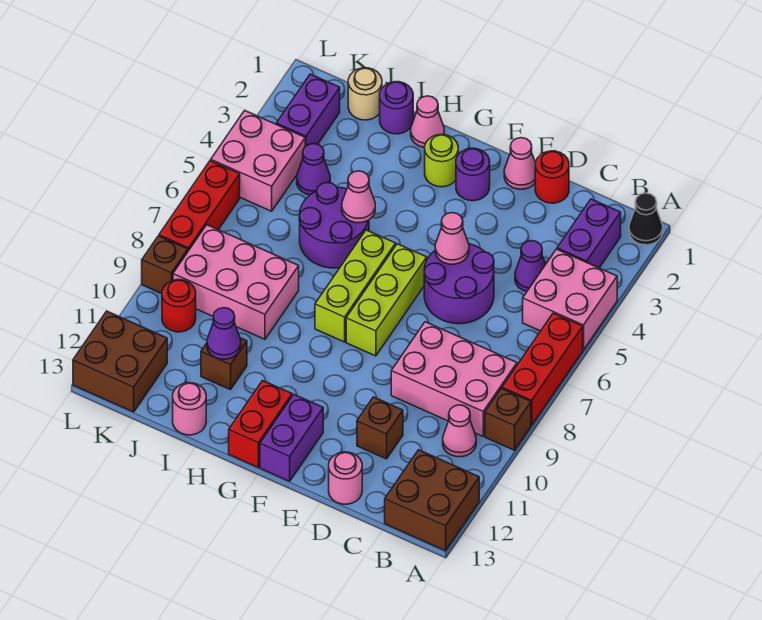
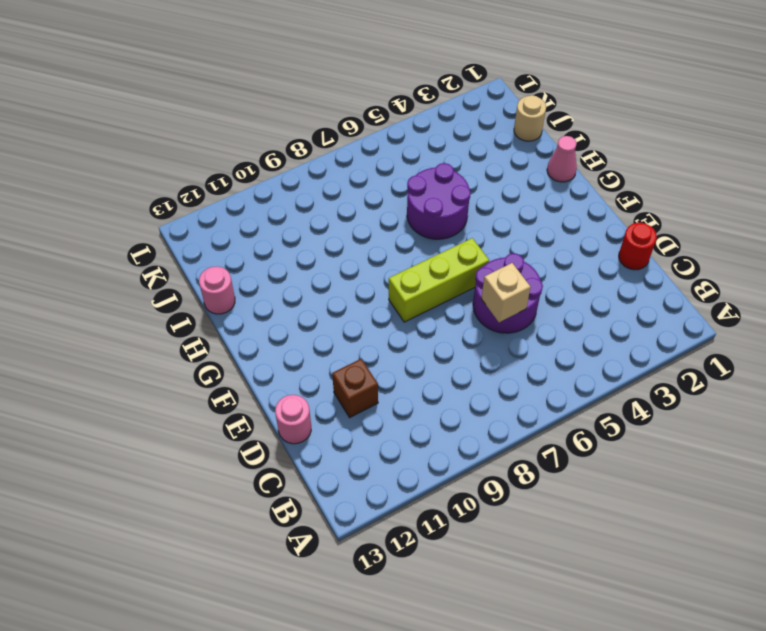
tan 1x1 brick [481,263,531,322] -> none
none -> black 1x1 cone [629,193,663,245]
none -> pink 2x2 brick [523,249,617,350]
none -> red 1x3 brick [502,313,583,425]
none -> brown 1x1 brick [485,389,531,450]

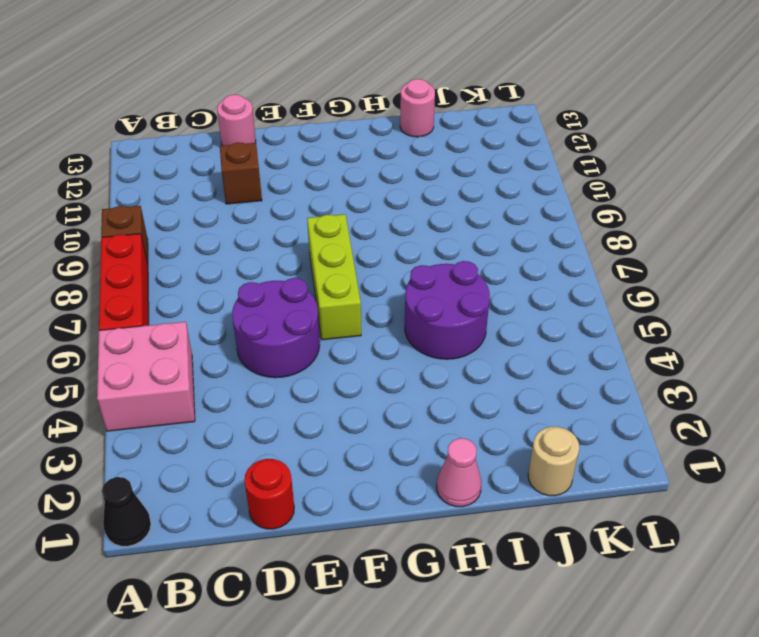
none -> brown 2x2 brick [385,450,479,551]
none -> purple 1x2 brick [557,199,621,268]
none -> pink 2x3 brick [391,322,517,436]
none -> pink 1x1 cone [443,405,476,457]

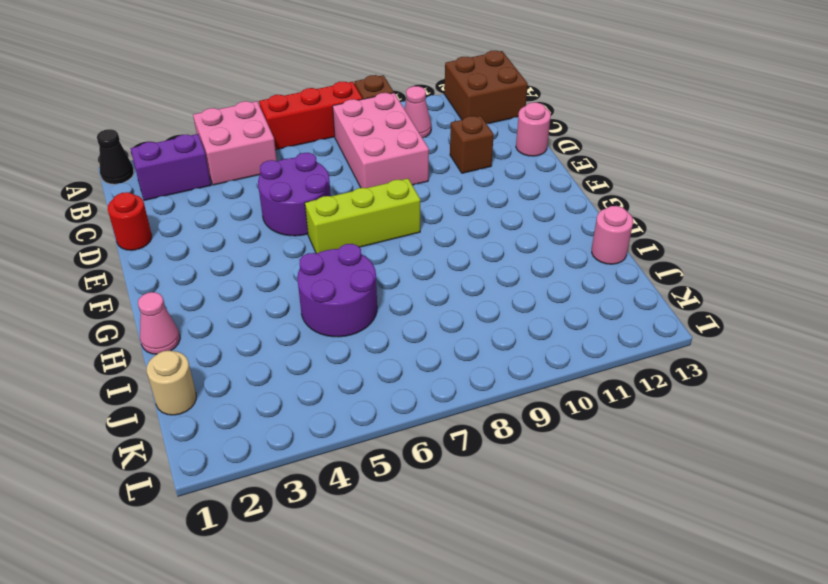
none -> purple 1x1 cone [515,241,546,292]
none -> pink 1x1 cone [504,138,536,189]
none -> purple 1x1 round brick [456,148,490,201]
none -> purple 1x2 brick [260,395,323,481]

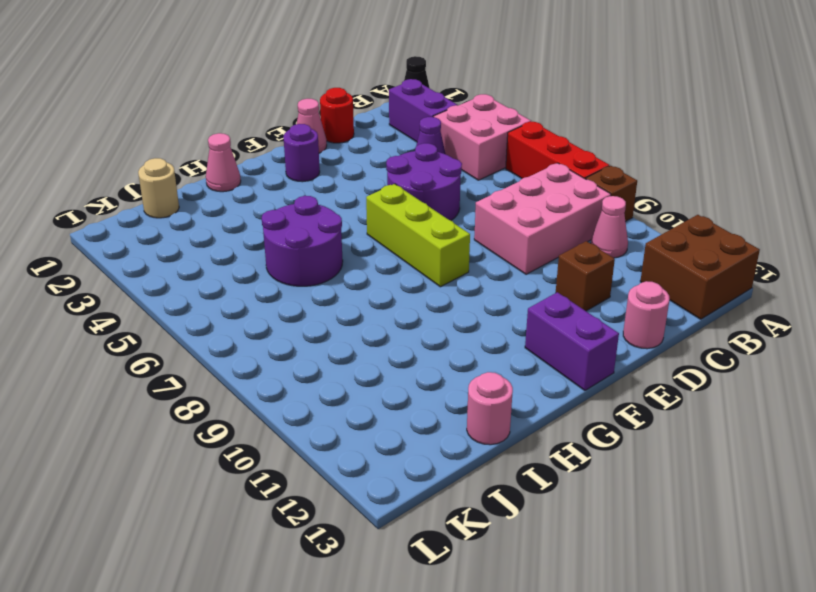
none -> lime 1x1 round brick [425,135,458,187]
none -> lime 1x3 brick [315,230,396,342]
none -> red 1x2 brick [229,381,292,467]
none -> purple 1x1 round brick [380,82,413,134]

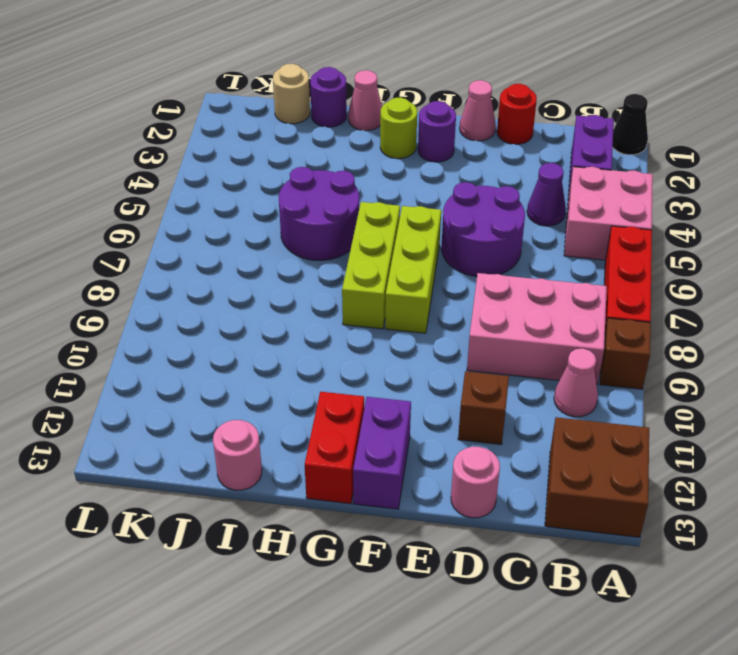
none -> pink 2x3 brick [173,225,299,339]
none -> brown 1x1 brick [201,338,247,390]
none -> purple 1x1 cone [297,144,330,195]
none -> purple 1x2 brick [276,74,340,147]

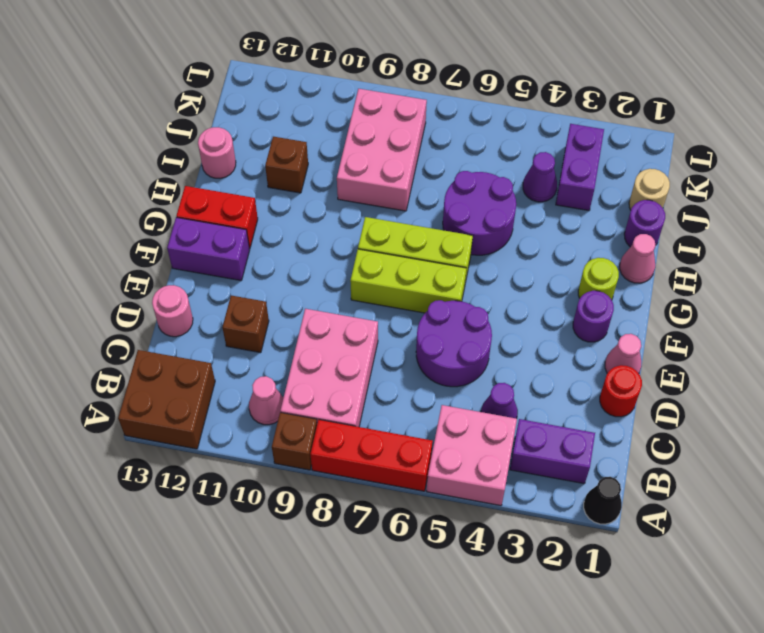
purple 1x2 brick [556,124,604,211] -> purple 1x2 brick turned to [276,74,340,147]
none -> pink 2x2 brick [211,111,305,211]
none -> red 1x1 round brick [162,280,196,332]
none -> brown 2x2 brick [73,311,167,412]
none -> red 1x3 brick [159,161,240,251]

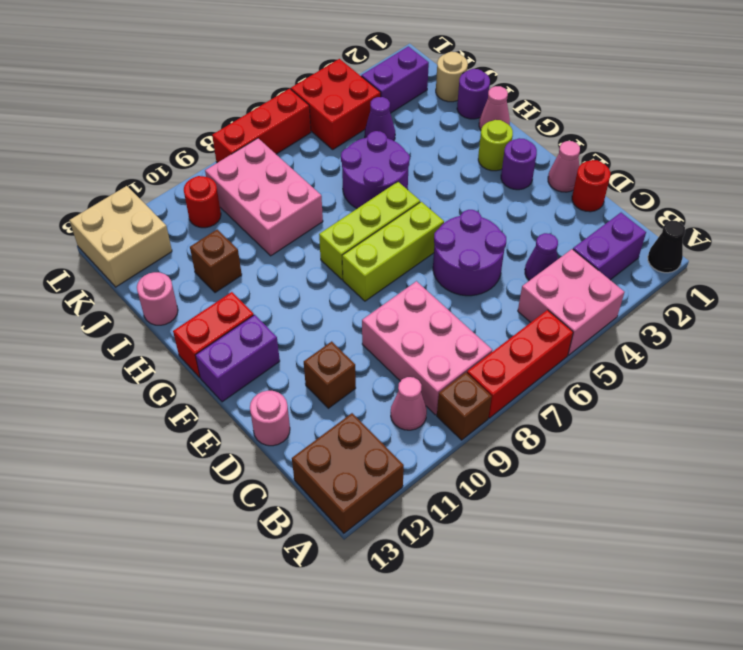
red 2x2 brick [291,59,381,149] -> pink 2x2 brick [211,111,305,211]
tan 2x2 brick [70,186,172,287] -> brown 2x2 brick [73,311,167,412]
none -> brown 1x1 brick [142,236,188,294]
none -> pink 1x1 cone [435,213,469,264]
none -> pink 1x1 cone [342,171,375,223]
none -> purple 1x1 cone [207,308,241,359]

